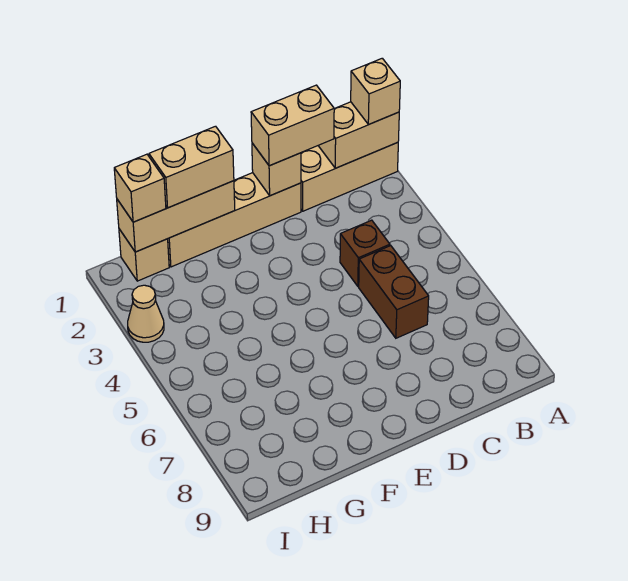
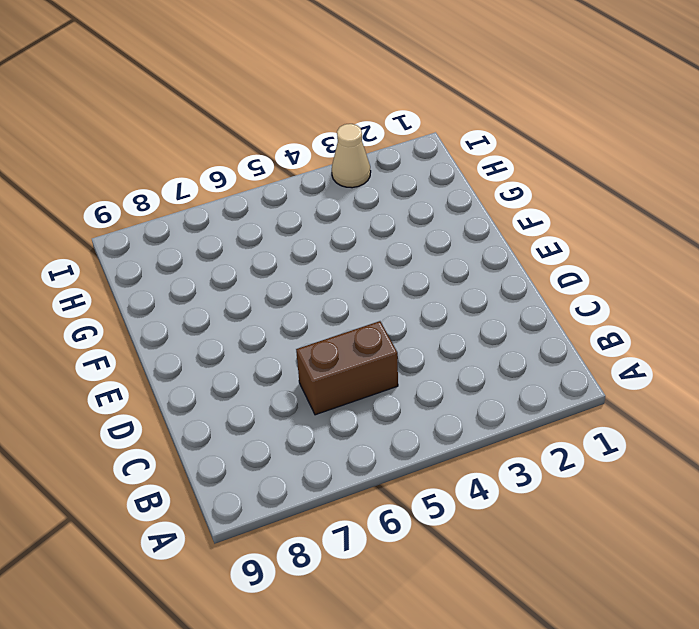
none -> tan 1x3 brick [301,142,398,211]
none -> brown 1x1 brick [340,220,390,286]
none -> tan 1x4 brick [168,173,301,267]

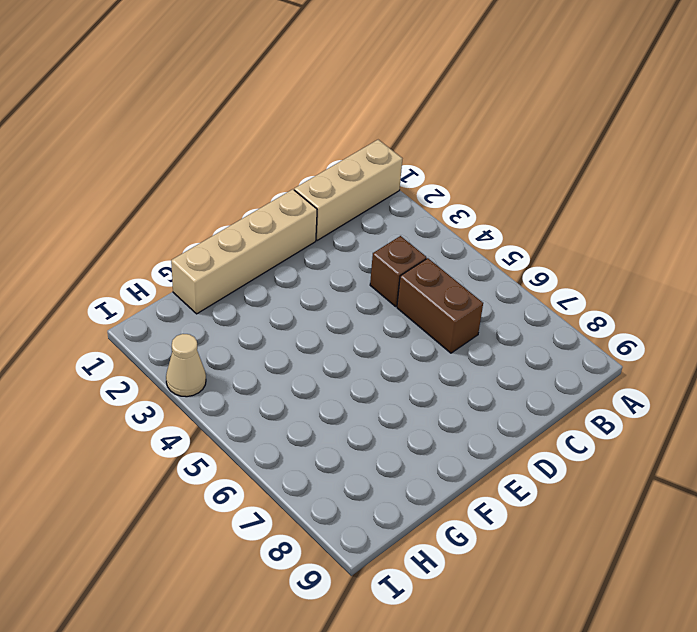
none -> tan 1x1 brick [119,229,169,281]
none -> tan 1x2 brick [318,102,399,168]
none -> tan 1x1 brick [252,143,301,196]

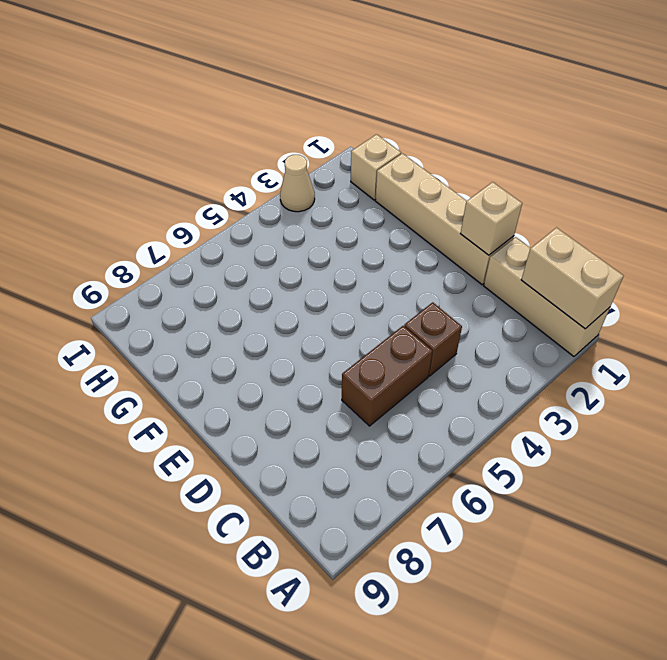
none -> tan 1x3 brick [117,181,235,252]
none -> tan 1x1 brick [351,58,400,124]
none -> tan 1x2 brick [251,85,334,166]

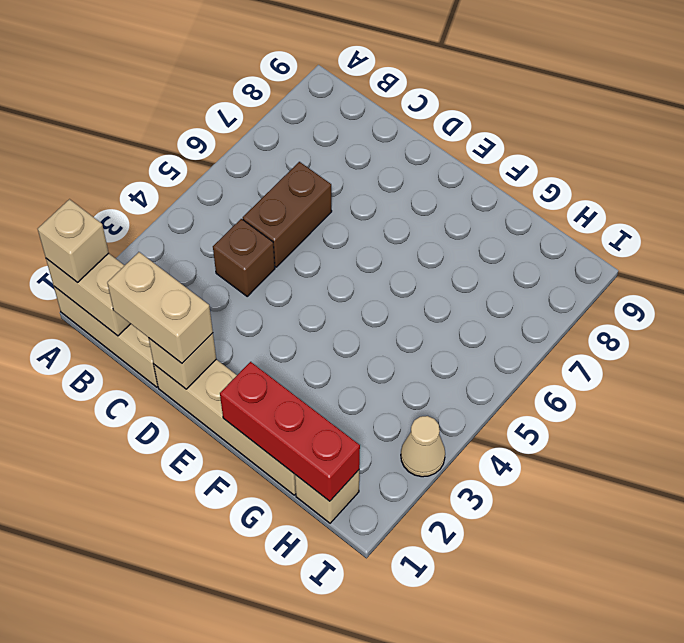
red 1x3 brick [220,362,360,501] -> tan 1x3 brick [117,181,235,252]
none -> tan 1x2 brick [149,126,234,208]
none -> tan 1x1 brick [114,154,166,222]

